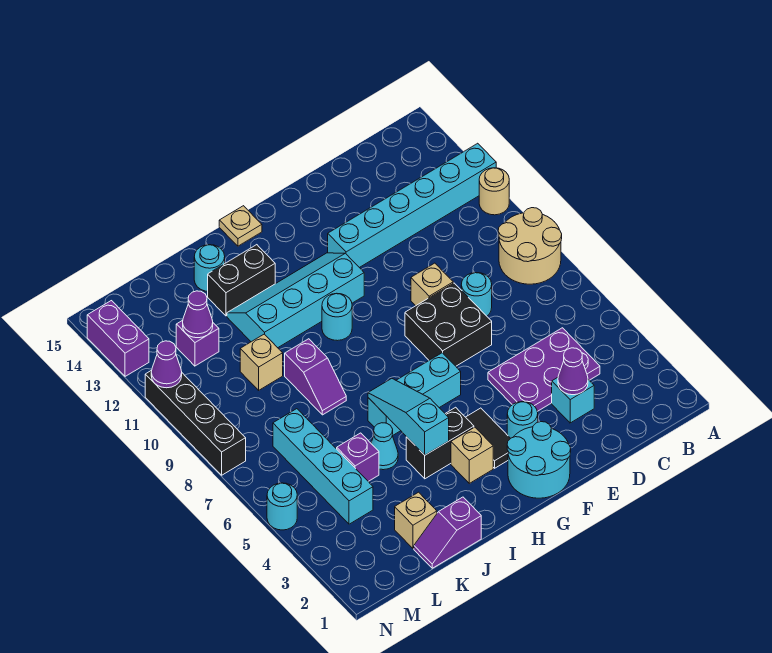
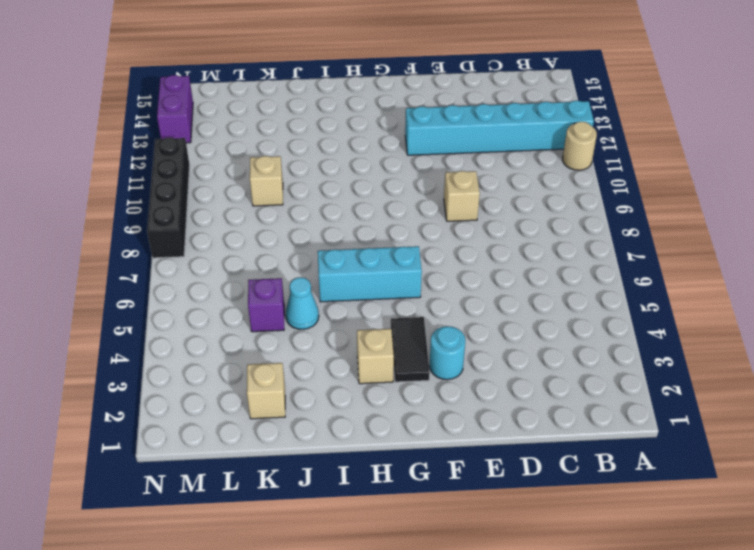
none -> tan 2x2 round brick [498,208,562,284]
none -> purple 2x3 plate [488,328,600,411]
none -> cyan 1x1 brick [552,378,594,423]
none -> cyan 1x1 round brick [461,273,492,316]

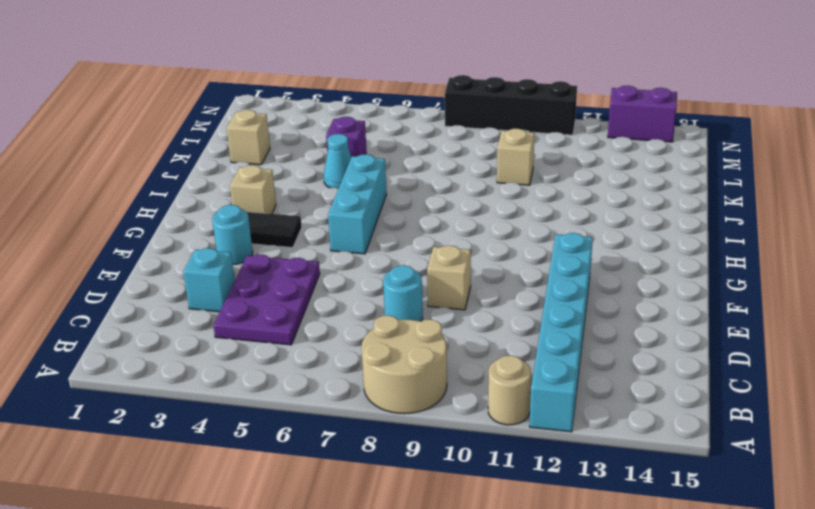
none -> black 2x2 brick [405,283,492,366]
none -> cyan 2x2 round brick [507,422,571,498]
none -> cyan 2x4 slope [227,253,364,348]
none -> black 1x2 brick [406,407,474,479]

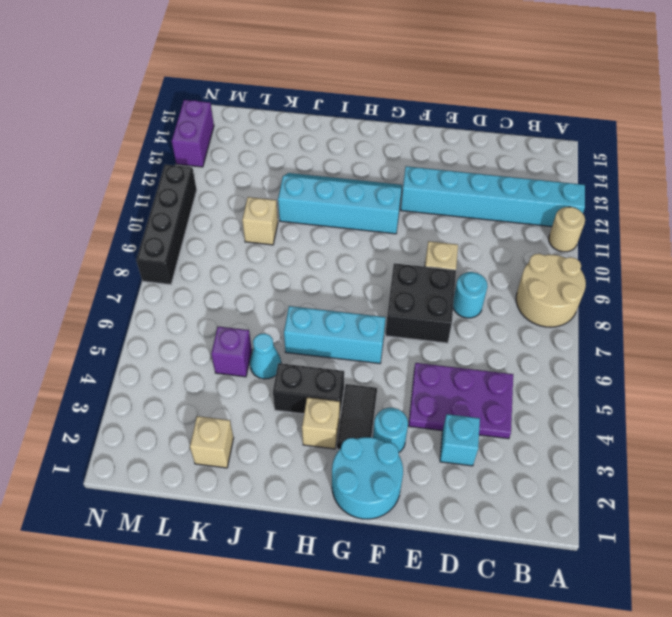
none -> cyan 1x1 round brick [322,294,352,341]
none -> tan 1x1 plate [219,206,262,246]
none -> black 1x2 brick [208,245,275,316]
none -> purple 1x2 slope [414,497,481,568]

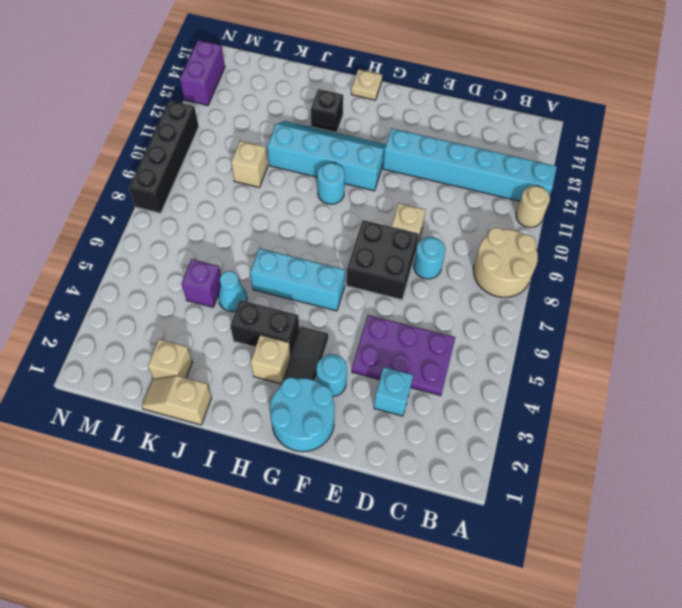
black 1x1 brick [311,89,343,133] -> black 1x2 brick [208,245,275,316]
tan 1x2 slope [142,376,212,425] -> purple 1x2 slope [414,497,481,568]
none -> purple 1x2 slope [285,339,346,415]
none -> cyan 1x1 round brick [194,245,225,291]
none -> cyan 1x4 brick [273,409,373,524]
none -> purple 1x1 brick [176,320,219,366]

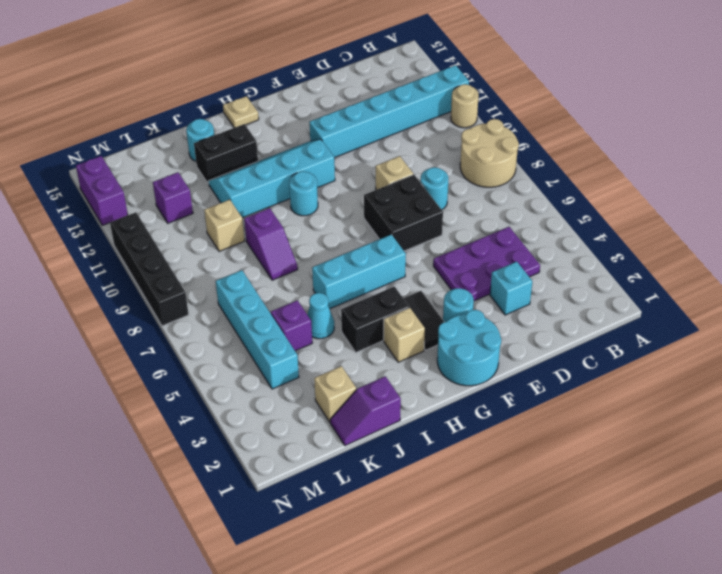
none -> cyan 1x1 round brick [267,483,297,530]
none -> purple 1x1 cone [558,348,588,395]
none -> cyan 1x3 slope [368,379,449,455]
none -> purple 1x1 cone [183,291,213,338]

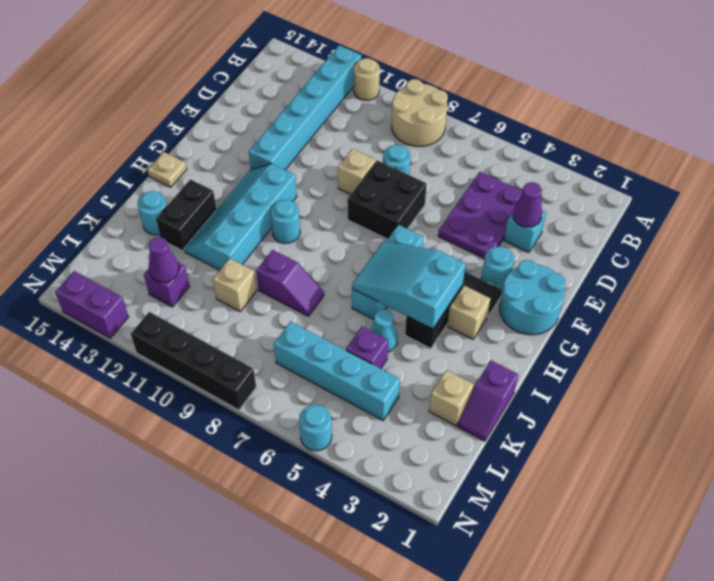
cyan 2x3 slope [352,242,466,329] -> cyan 1x3 slope [368,379,449,455]
none -> purple 1x1 cone [151,341,182,388]

